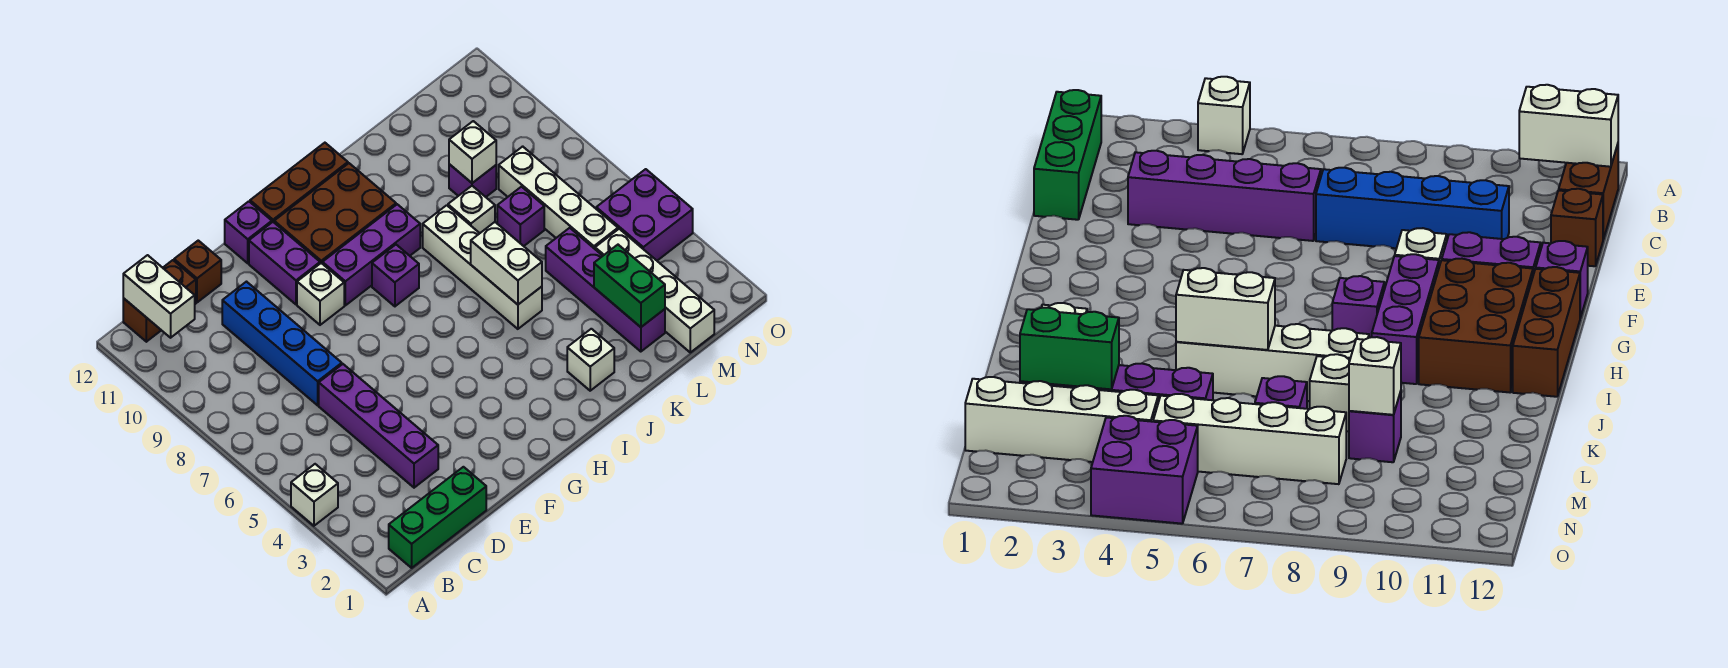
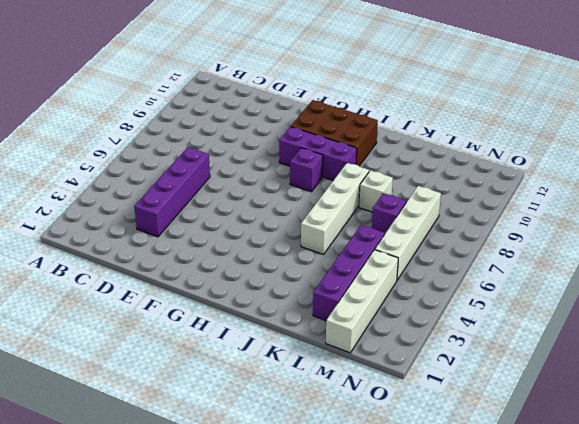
none -> white 1x1 brick [291,464,338,526]
none -> green 1x3 brick [389,467,486,568]
none -> brown 1x2 brick [123,260,196,342]

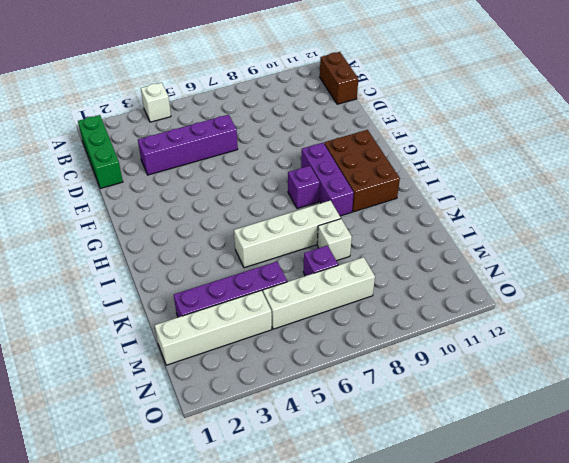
none -> blue 1x4 brick [222,282,342,405]
none -> brown 1x1 brick [174,241,221,302]
none -> white 1x1 brick [297,263,344,325]

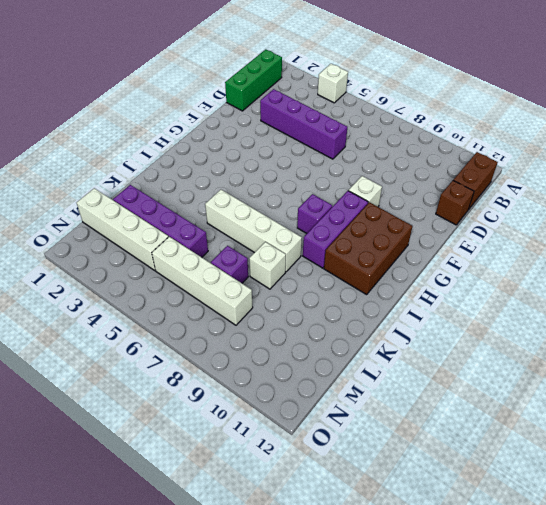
none -> blue 1x4 brick [222,282,342,405]
none -> purple 1x2 brick [249,222,320,304]
none -> purple 1x1 brick [225,201,272,263]

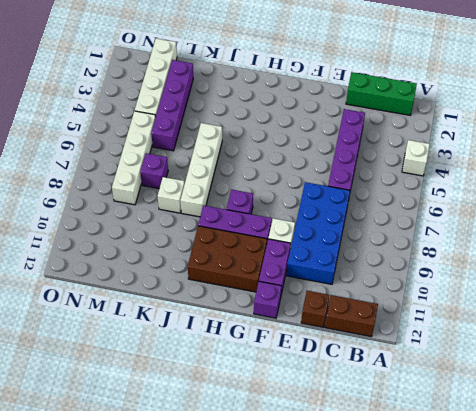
blue 2x4 brick [287,182,350,284] -> blue 1x4 brick [222,282,342,405]
none -> brown 1x3 brick [250,143,348,222]
none -> white 1x1 brick [567,329,614,391]
none -> purple 1x1 brick [449,164,496,197]

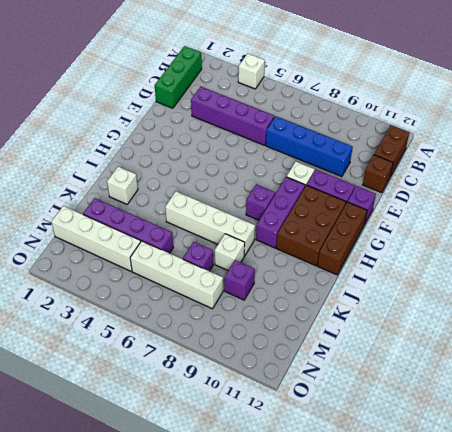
none -> purple 2x2 brick [596,169,693,261]
none -> white 1x2 brick [123,255,195,338]
none -> white 1x2 brick [471,222,542,305]

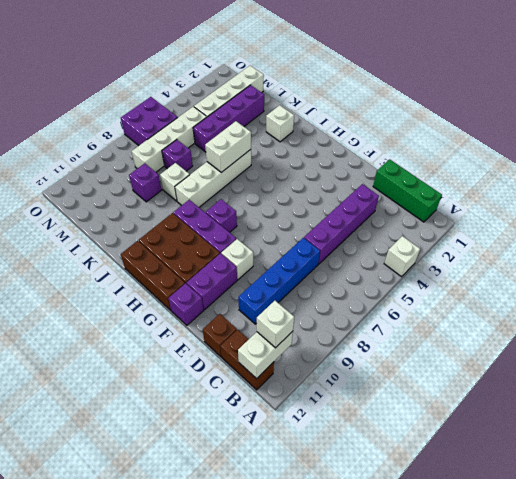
white 1x1 brick [257,301,294,348] -> white 1x1 brick moved to [449,121,496,183]
purple 2x2 brick [121,97,178,146] -> purple 2x2 brick moved to [596,169,693,261]
none -> green 1x2 brick [594,245,665,327]

